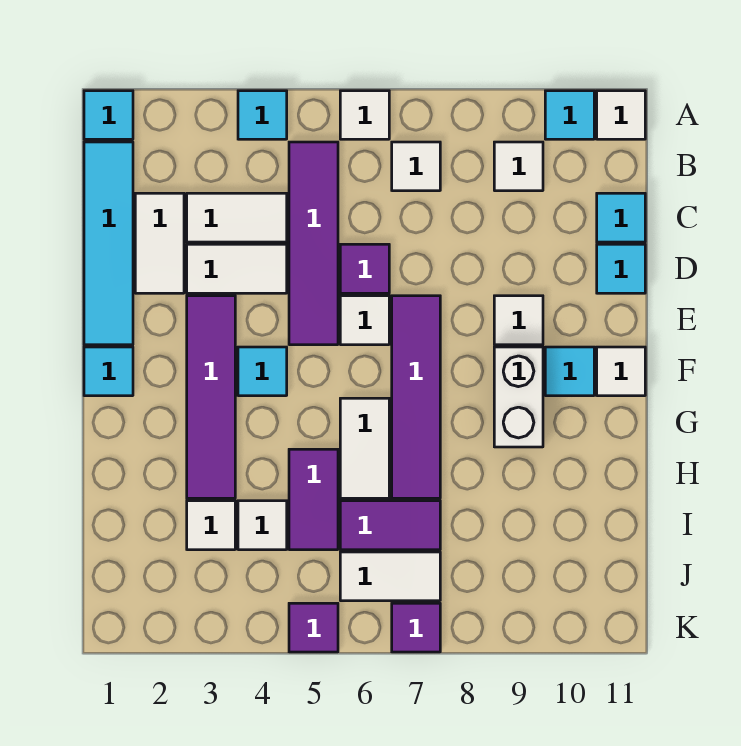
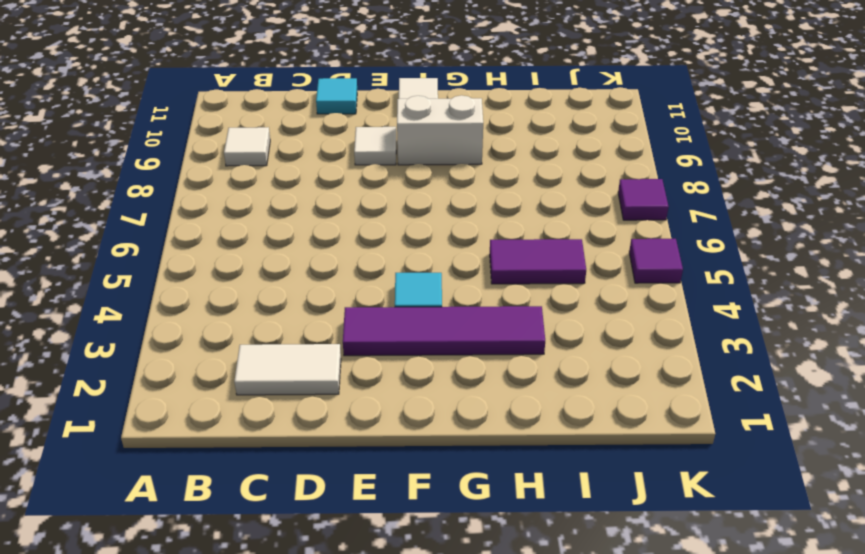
none -> cyan 1x1 tile [84,91,133,139]
none -> cyan 1x1 tile [238,91,287,139]
none -> white 1x1 tile [340,91,389,139]
none -> cyan 1x1 tile [545,91,594,139]

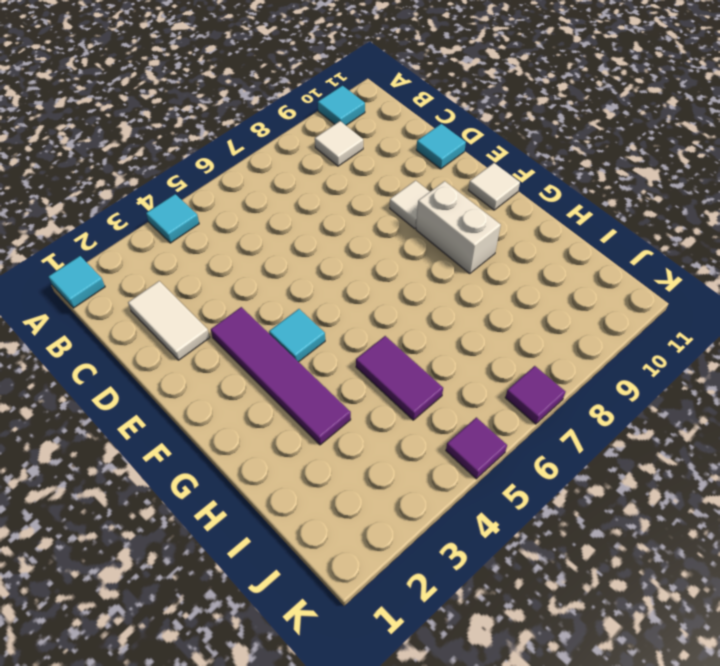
none -> white 1x1 tile [340,91,389,139]
none -> white 1x1 tile [597,91,645,139]
none -> cyan 1x4 tile [84,142,133,345]
none -> purple 1x4 tile [289,142,338,345]

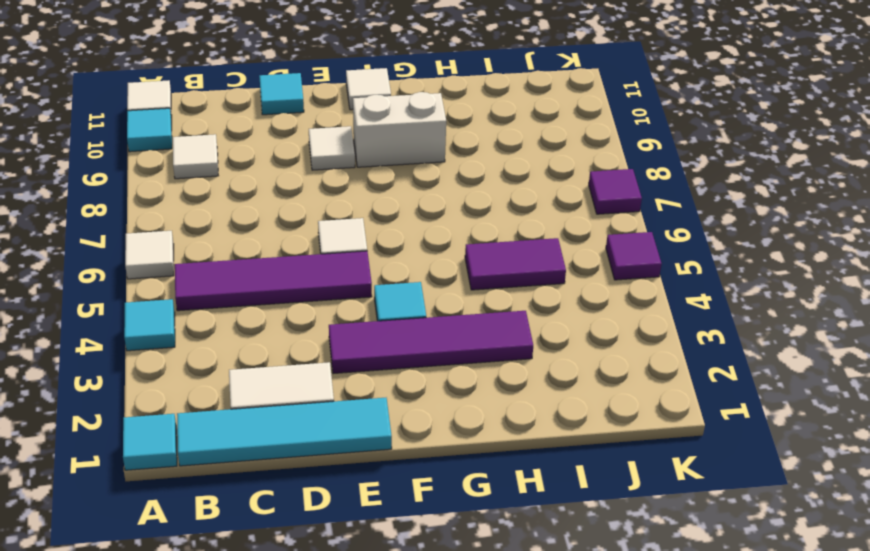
none -> white 1x1 tile [392,142,440,191]
none -> white 1x2 tile [187,193,287,242]
none -> cyan 1x1 tile [597,193,645,242]
none -> white 1x2 tile [187,244,287,293]

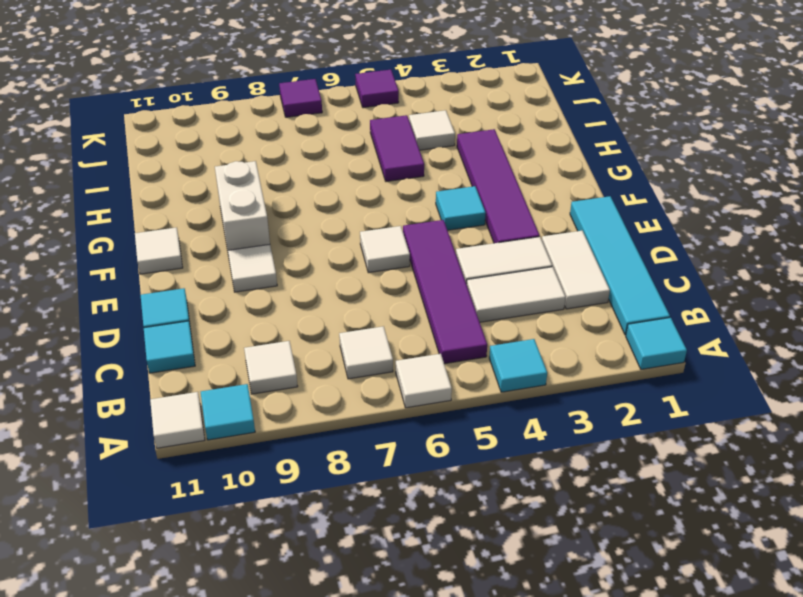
none -> purple 1x1 tile [340,244,389,293]
none -> purple 1x4 tile [392,296,440,498]
none -> cyan 1x1 tile [84,347,133,396]
none -> cyan 1x1 tile [545,347,594,396]

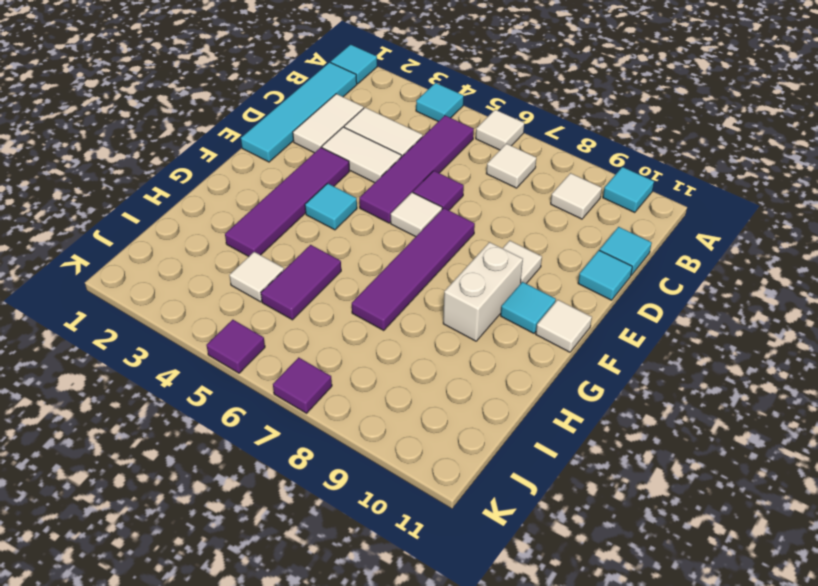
none -> white 1x1 tile [597,91,645,139]
none -> cyan 1x1 tile [84,347,133,396]
none -> white 1x2 tile [340,398,389,498]
none -> white 1x1 tile [187,501,235,550]

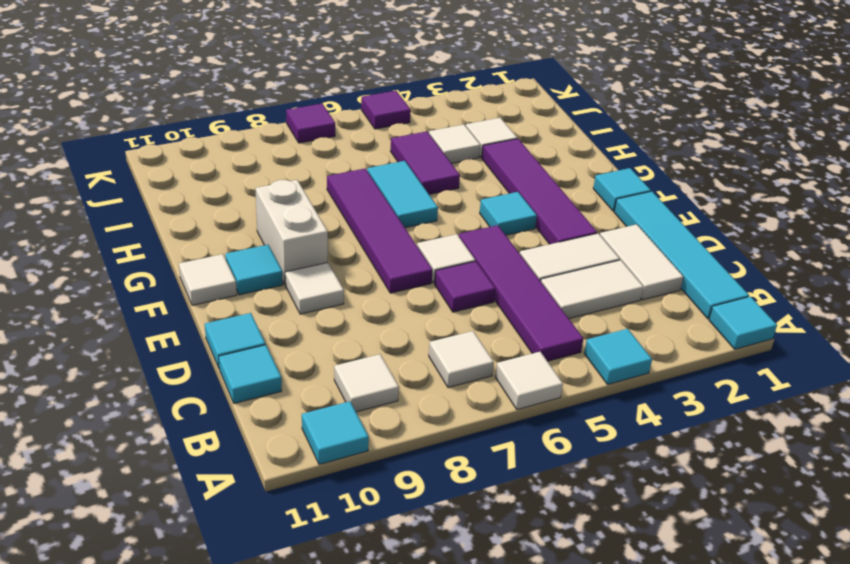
cyan 1x2 tile [367,161,438,228] -> white 1x2 tile [340,398,389,498]
none -> white 1x1 tile [597,91,645,139]
none -> purple 1x2 tile [340,501,440,550]
none -> white 1x2 tile [340,552,440,601]

